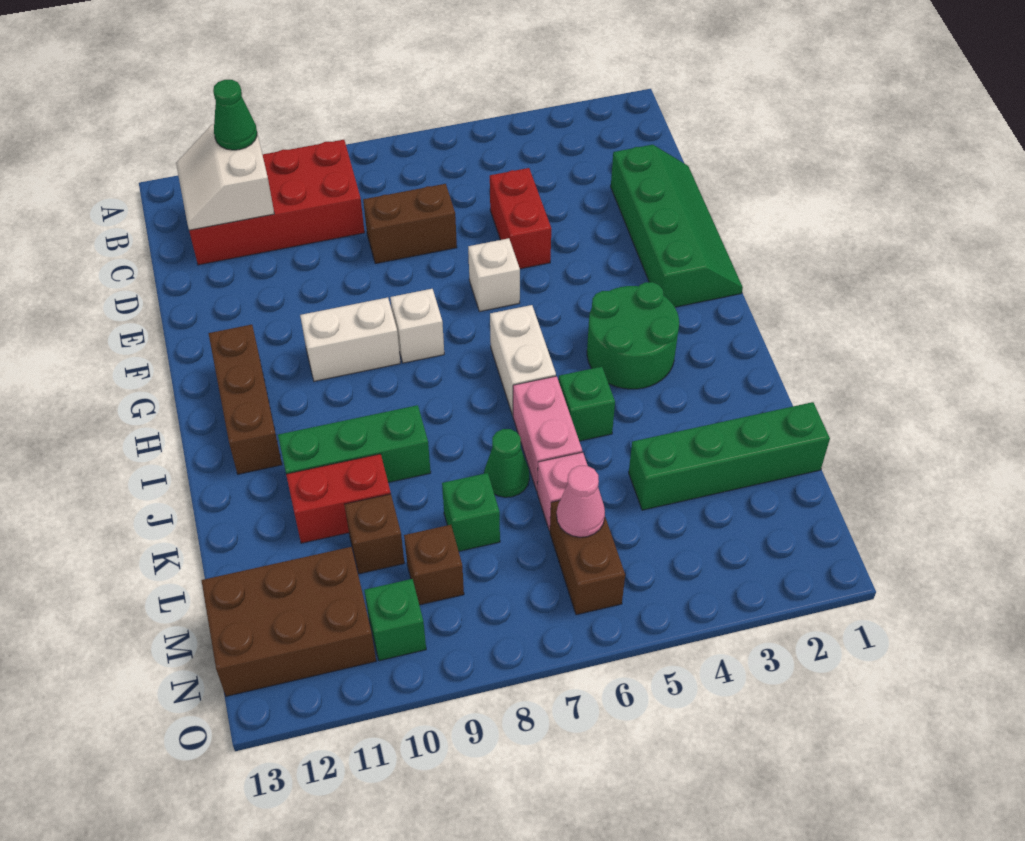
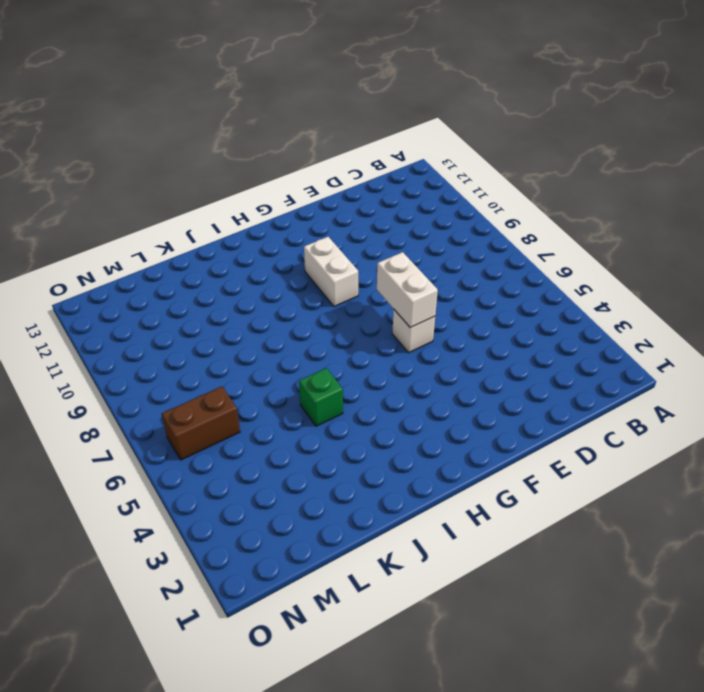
white 1x2 brick [377,252,438,328] -> white 1x2 brick turned to [490,305,556,415]
none -> red 2x4 brick [189,140,365,265]
none -> green 2x4 slope [611,145,743,307]
none -> red 1x2 brick [490,168,551,269]

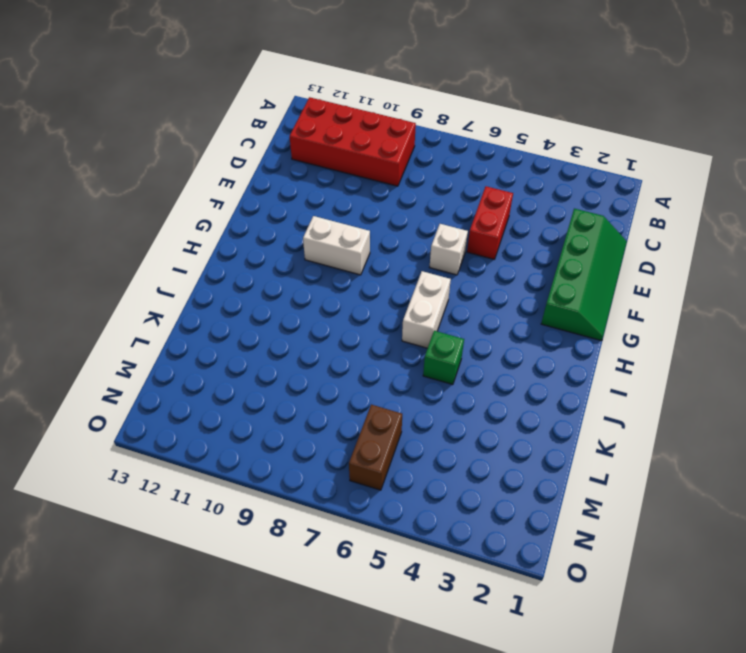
none -> brown 1x2 brick [363,184,457,264]
none -> white 1x1 brick [390,289,444,363]
none -> brown 1x3 brick [209,325,282,474]

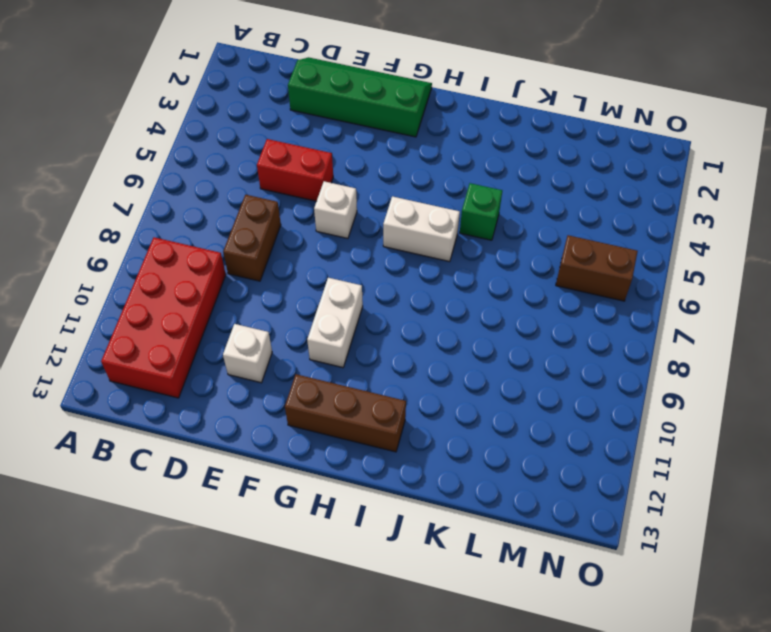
white 1x1 brick [223,324,272,383] -> white 1x1 brick moved to [390,289,444,363]
none -> green 2x2 round brick [587,282,679,389]
none -> pink 1x2 brick [513,376,582,491]
none -> green 1x3 brick [278,405,431,482]

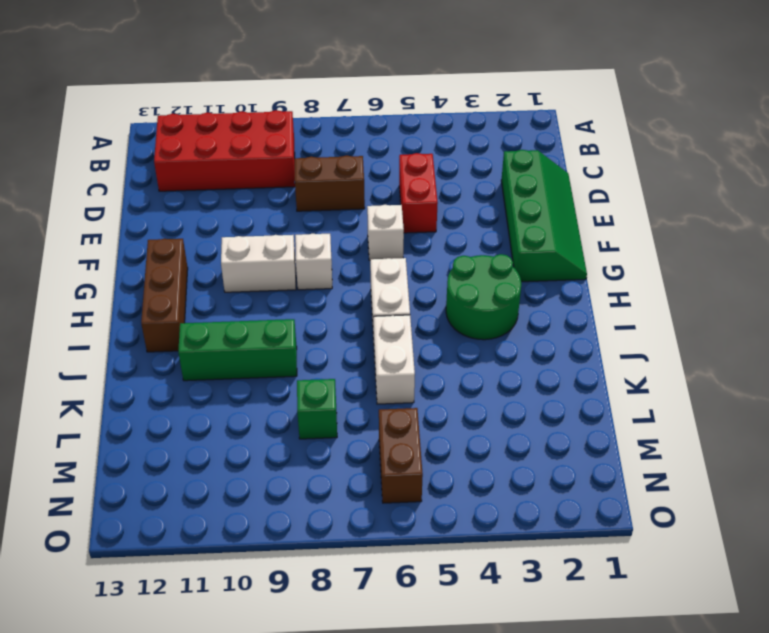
white 1x2 brick [374,315,415,404] -> pink 1x2 brick [513,376,582,491]
none -> green 1x1 brick [559,367,615,441]
none -> green 1x1 cone [484,429,529,497]
none -> red 1x2 brick [286,454,391,543]

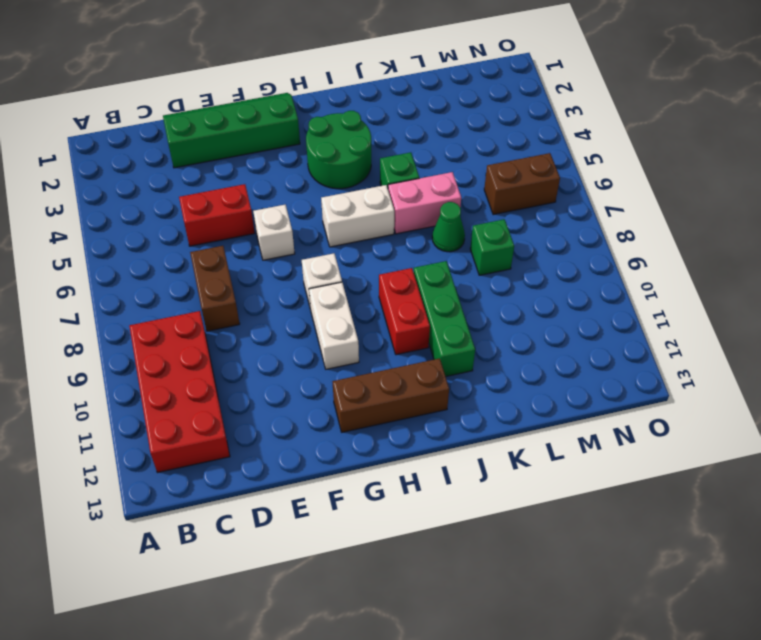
red 1x2 brick [379,268,430,355] -> red 1x2 brick moved to [286,454,391,543]
none -> green 1x4 brick [629,402,830,510]
none -> pink 1x1 brick [537,452,588,531]
none -> brown 1x1 brick [344,494,404,574]

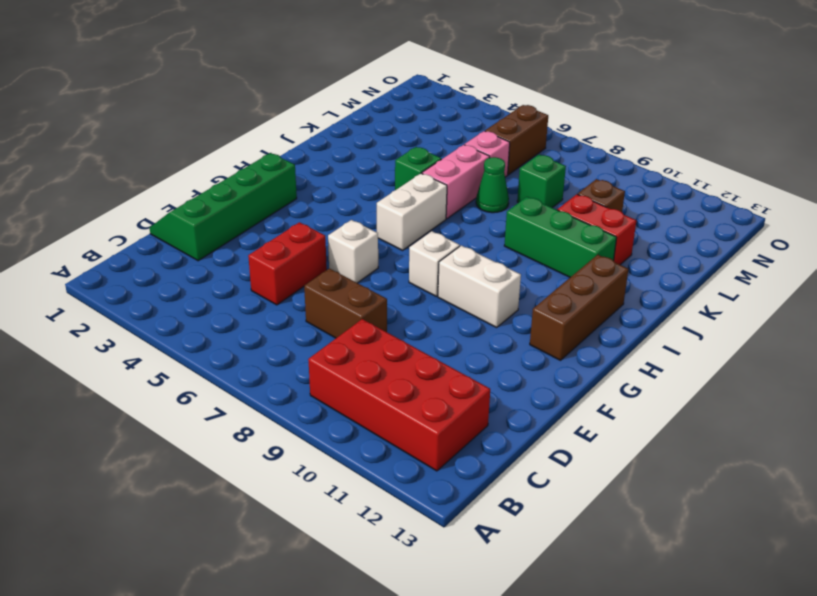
none -> green 2x2 round brick [587,282,679,389]
none -> green 1x4 brick [629,402,830,510]
none -> brown 1x1 brick [404,525,464,605]

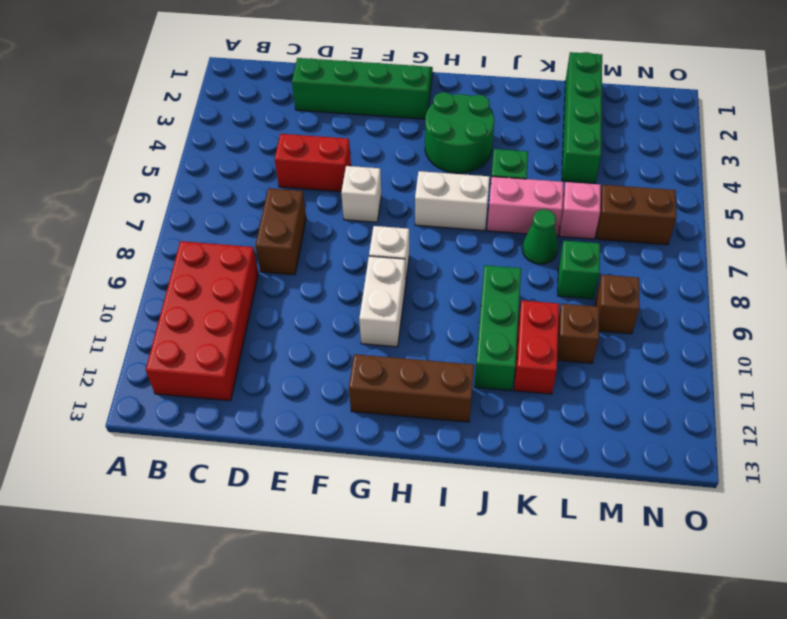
none -> brown 2x3 brick [201,547,376,696]
none -> green 1x1 brick [364,579,426,661]
none -> white 2x2 slope [176,117,274,230]

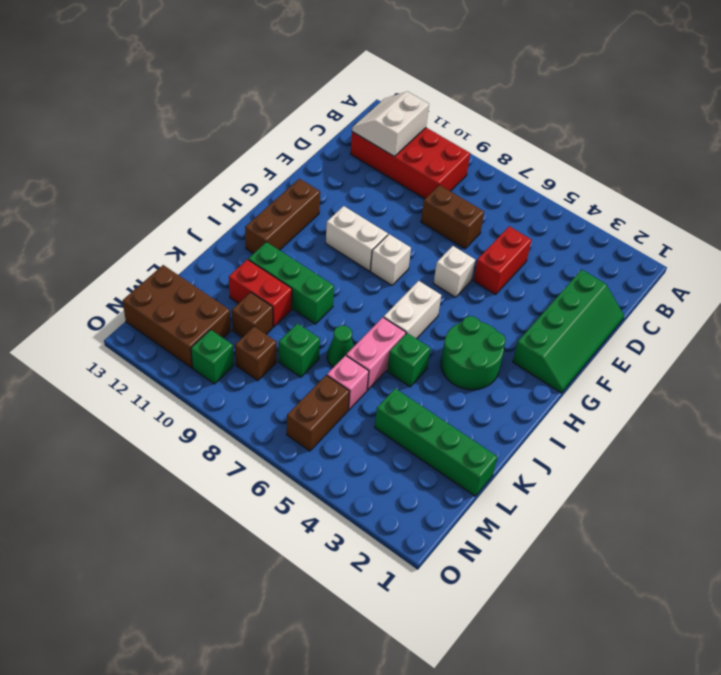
none -> pink 1x1 cone [557,466,605,537]
none -> green 1x1 cone [213,80,257,150]

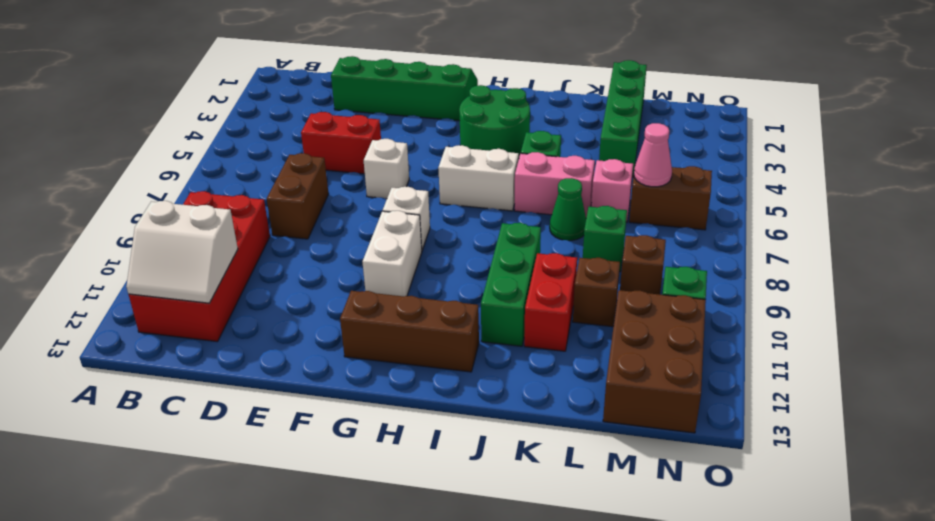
none -> green 1x1 cone [213,80,257,150]

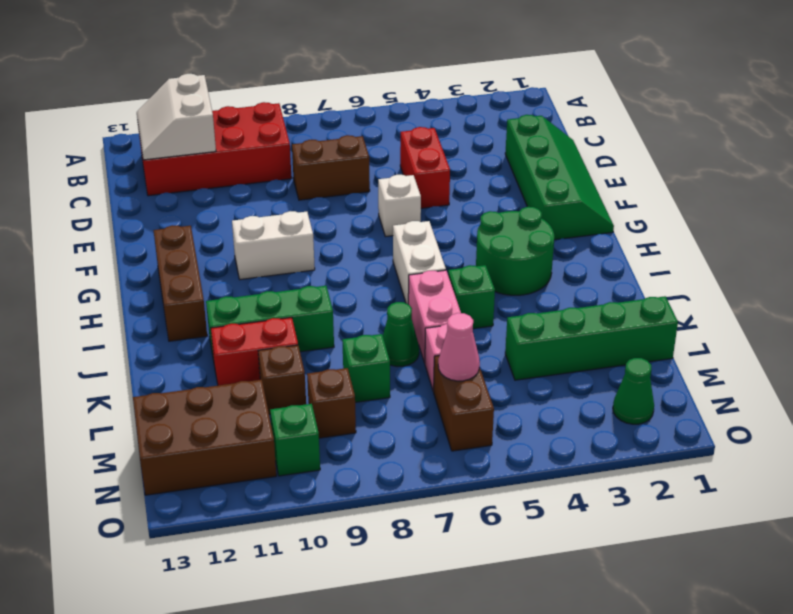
green 1x1 cone [613,358,654,424] -> green 1x1 cone moved to [213,80,257,150]
none -> white 1x1 brick [390,289,444,363]

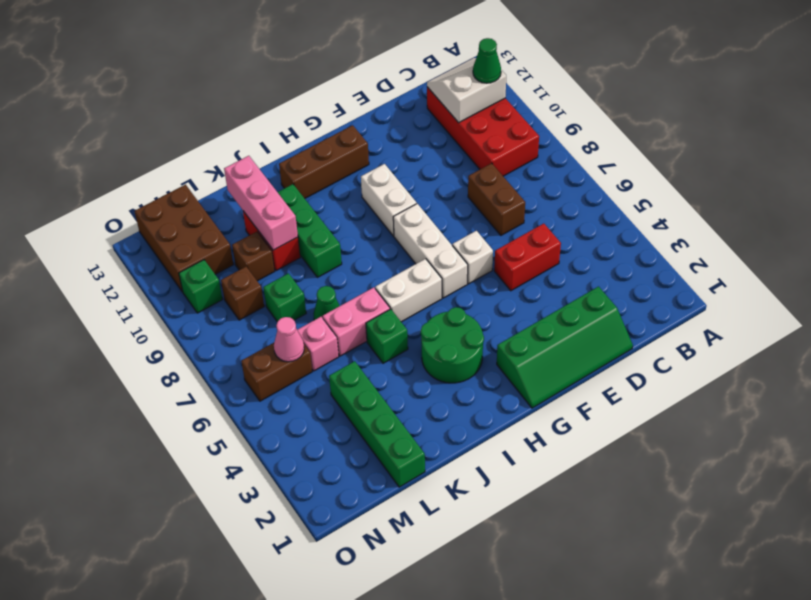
white 1x3 brick [393,204,468,298] -> white 1x1 brick [390,289,444,363]
pink 1x3 brick [224,156,298,250] -> none

